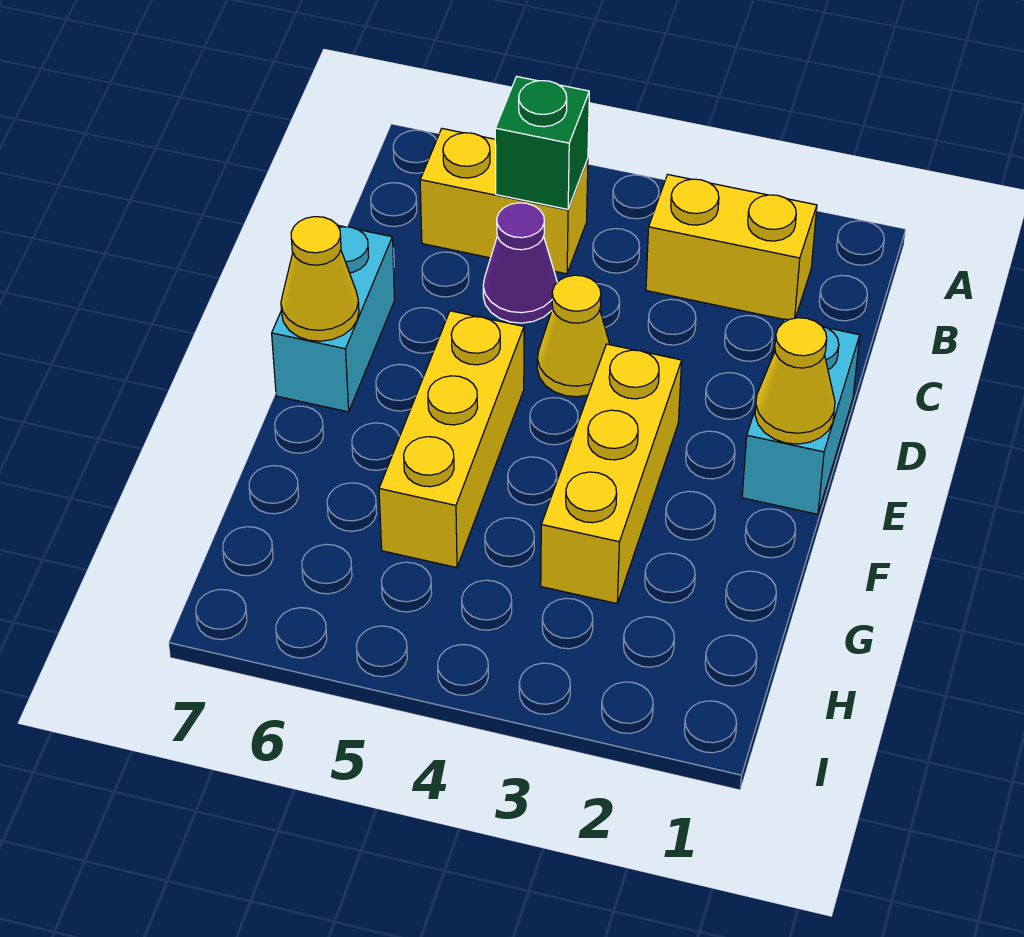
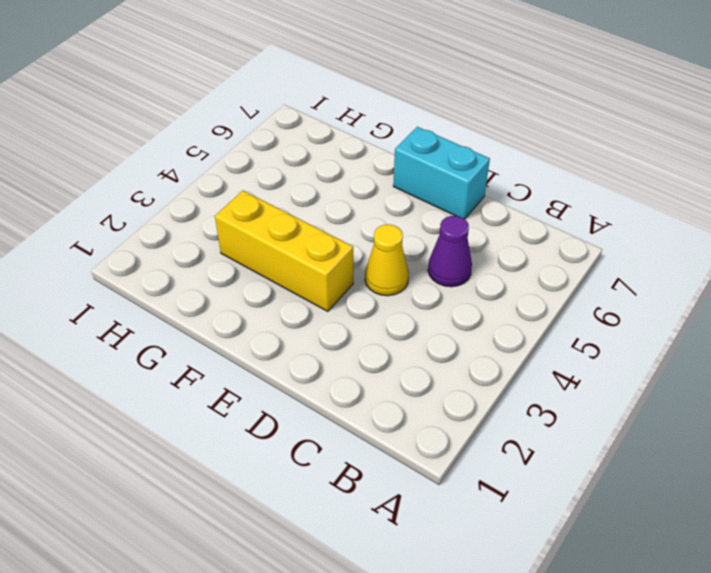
none -> yellow 1x2 brick [646,175,817,320]
none -> yellow 1x2 brick [420,129,588,274]

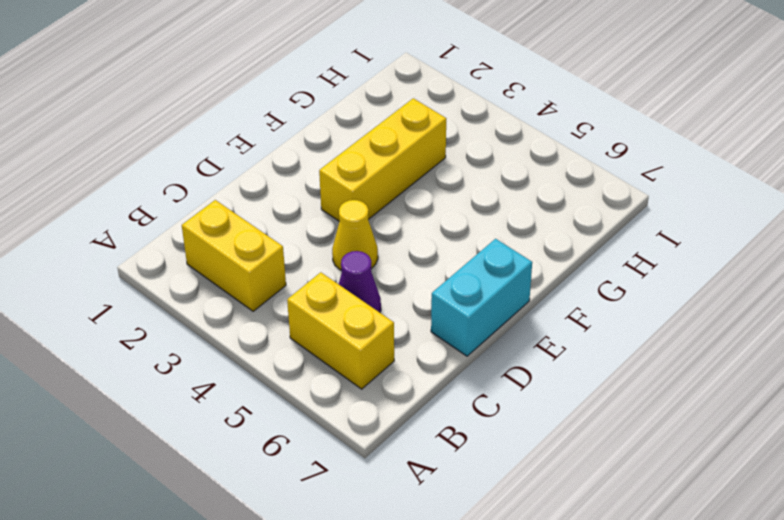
none -> cyan 1x2 brick [742,319,860,514]
none -> yellow 1x3 brick [379,311,524,568]

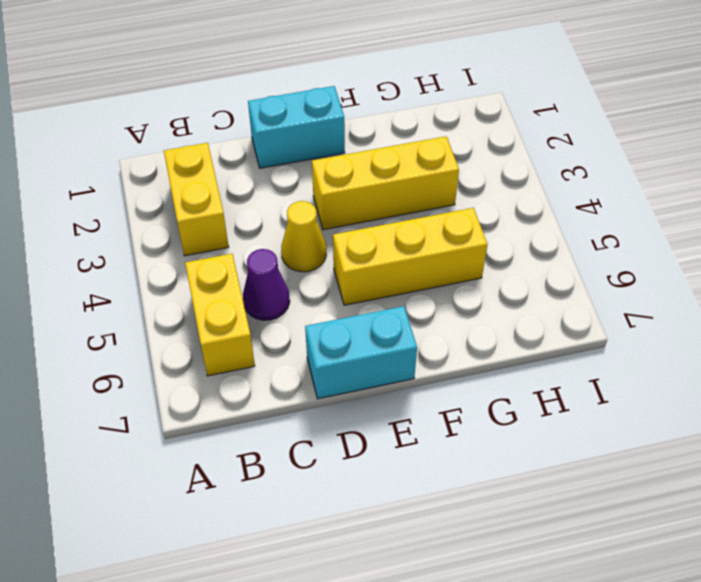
none -> green 1x1 brick [495,77,589,209]
none -> yellow 1x1 cone [755,318,835,444]

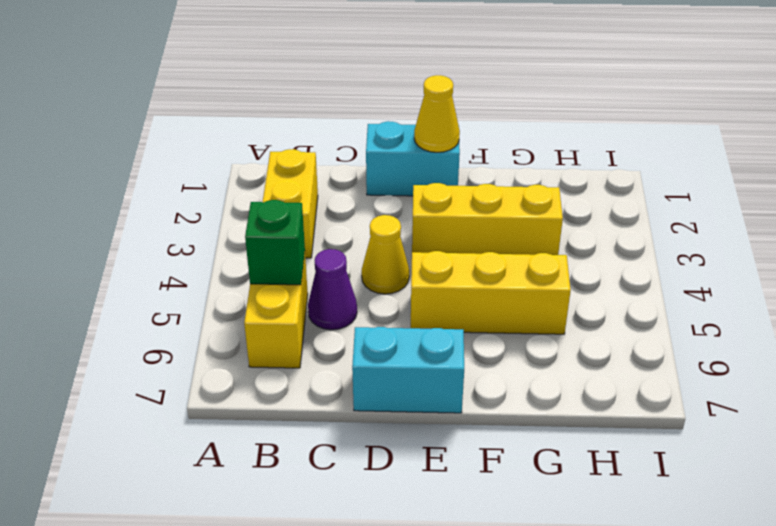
none -> yellow 1x1 cone [281,217,359,341]

